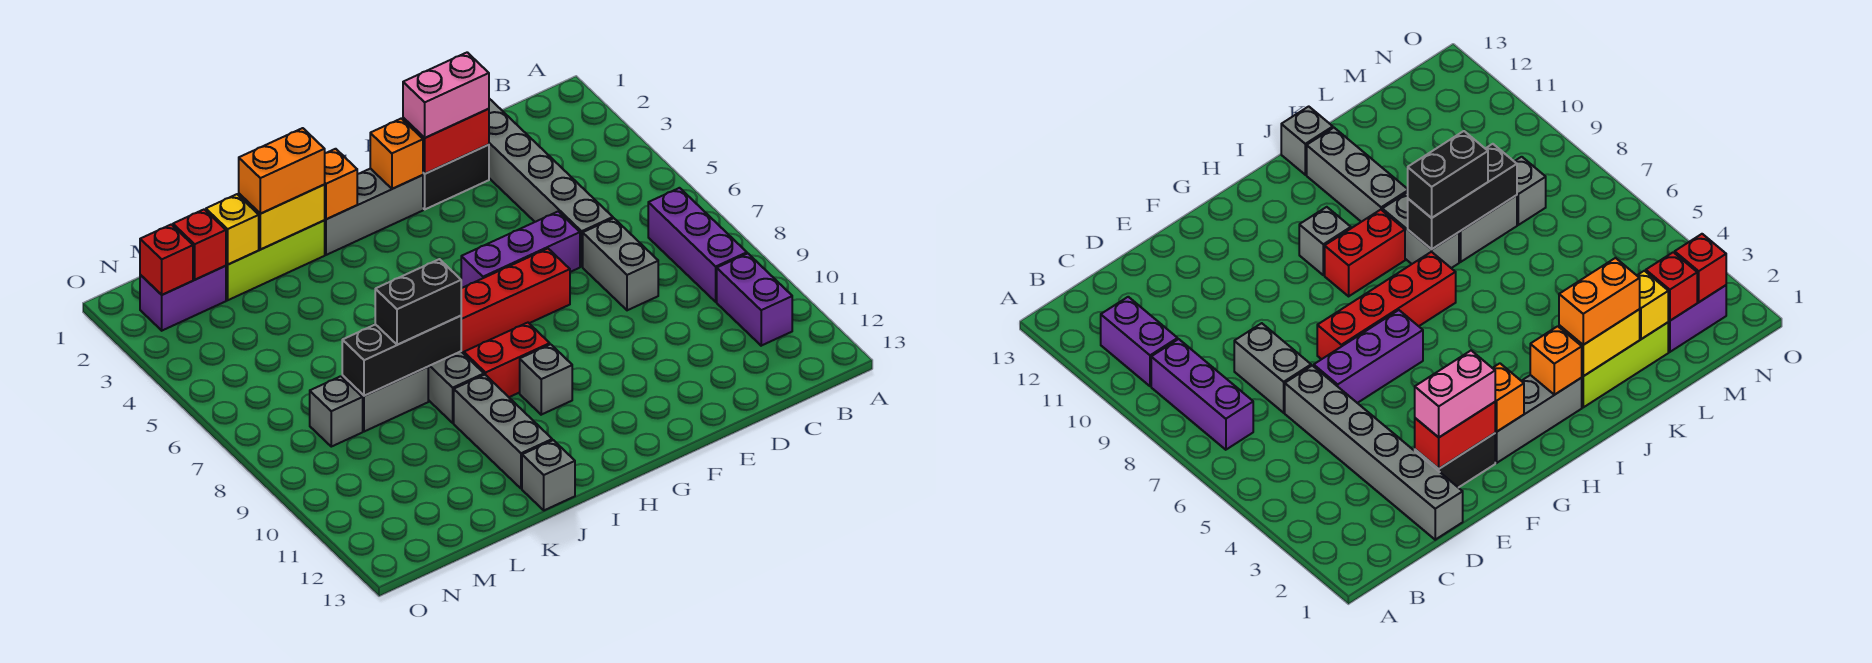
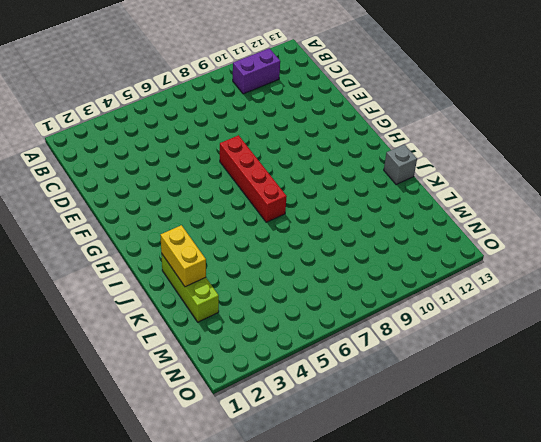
none -> purple 1x3 brick [648,188,747,302]
none -> grey 1x6 brick [489,99,613,266]
none -> grey 1x2 brick [583,218,658,310]

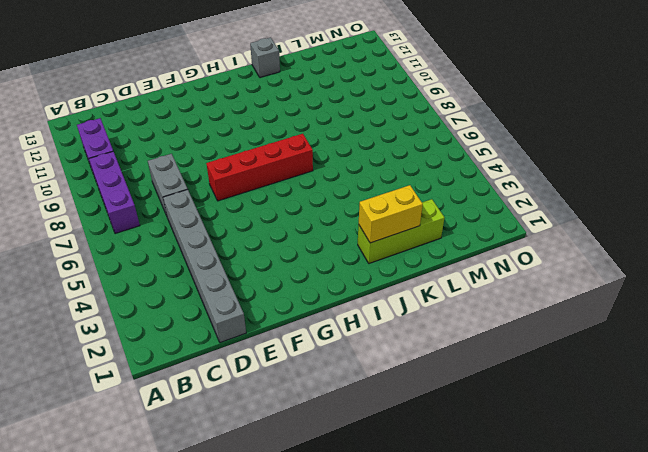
none -> black 1x2 brick [423,145,489,209]
none -> purple 1x3 brick [461,211,580,288]
none -> grey 1x3 brick [324,169,423,255]

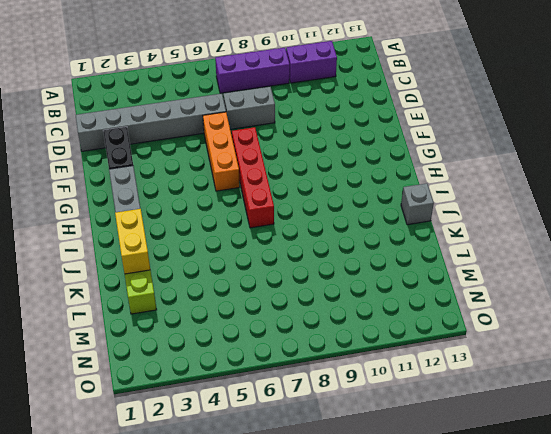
orange 1x3 brick [203,112,240,191] -> purple 1x3 brick [461,211,580,288]
none -> red 1x2 brick [464,323,550,397]
none -> grey 1x1 brick [520,344,572,415]
none -> grey 1x2 brick [428,351,484,423]

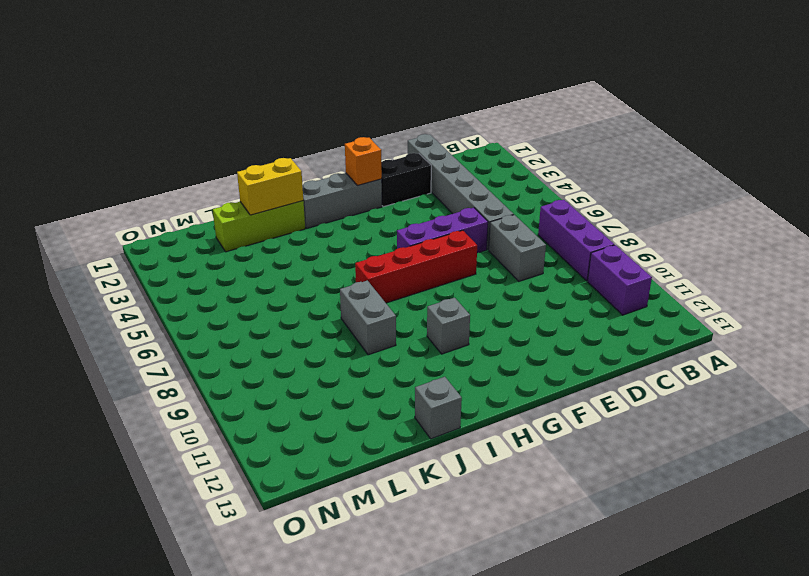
none -> red 1x2 brick [464,323,550,397]
none -> grey 1x3 brick [454,375,552,489]
none -> grey 1x2 brick [342,367,428,432]

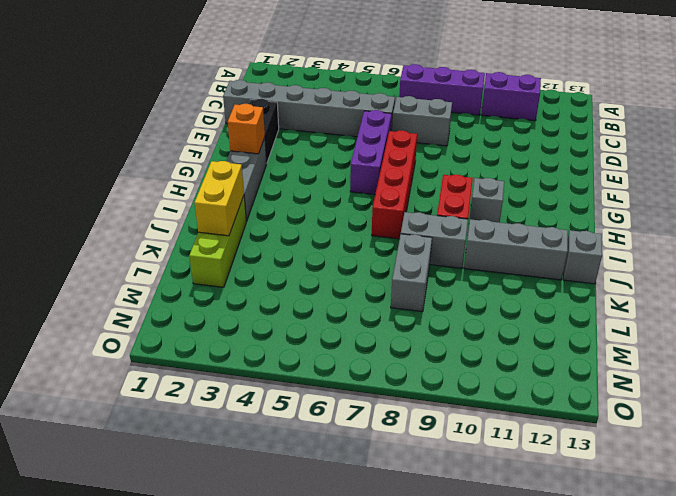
none -> purple 1x2 brick [140,266,226,331]
none -> grey 1x1 brick [310,376,363,447]
none -> red 1x2 brick [403,109,489,174]

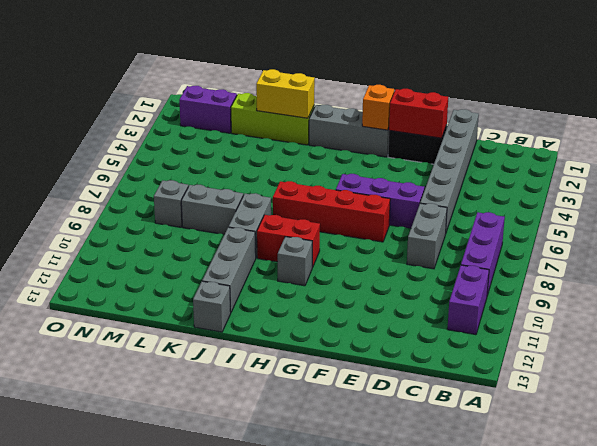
none -> orange 1x1 brick [324,149,357,219]
none -> black 1x3 brick [342,316,461,396]
none -> yellow 1x1 brick [206,194,259,265]

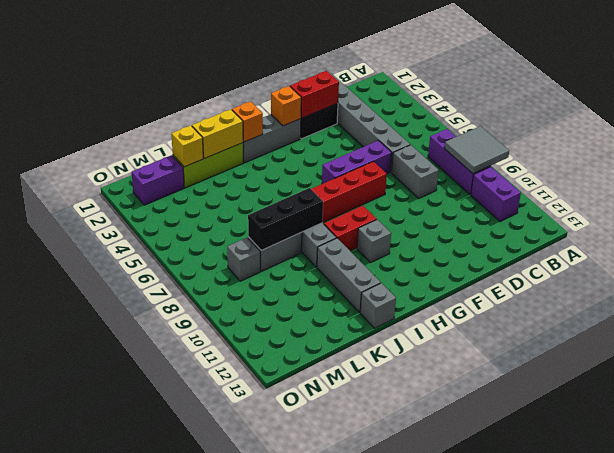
grey 2x2 tile [444,126,509,174] -> none
none -> red 1x1 brick [173,209,226,279]
none -> red 1x1 brick [140,224,193,295]
none -> pink 1x2 brick [403,52,489,138]

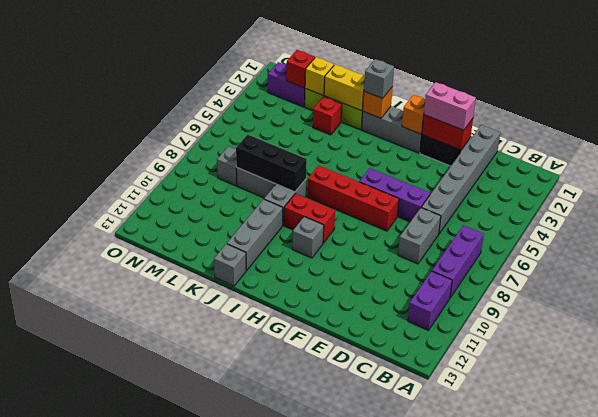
grey 1x1 brick [364,59,394,98] -> none
red 1x1 brick [313,97,342,135] -> red 1x1 brick moved to [140,224,193,295]
none -> orange 1x2 brick [239,128,325,214]
none -> black 1x2 brick [375,259,461,345]

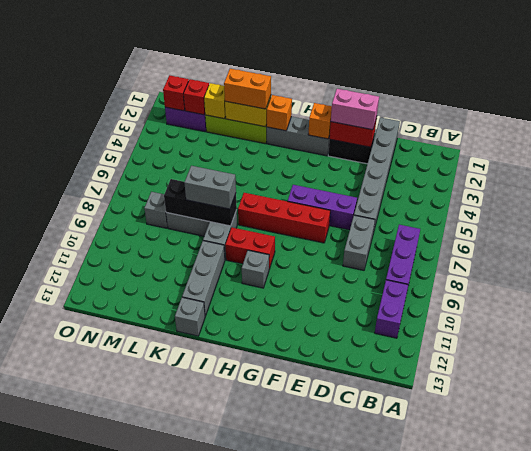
grey 1x2 brick [184,166,236,209] -> black 1x2 brick [375,259,461,345]

